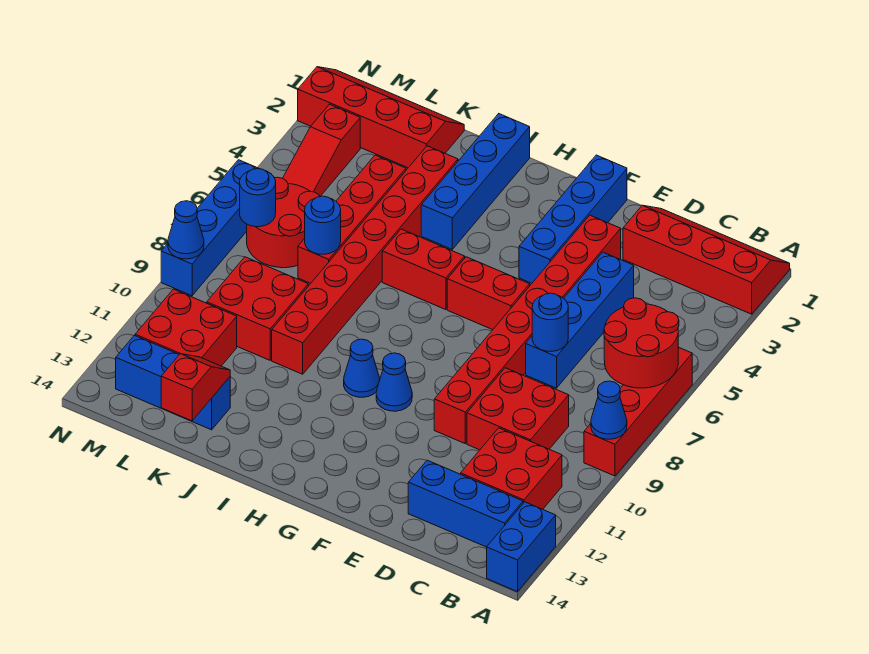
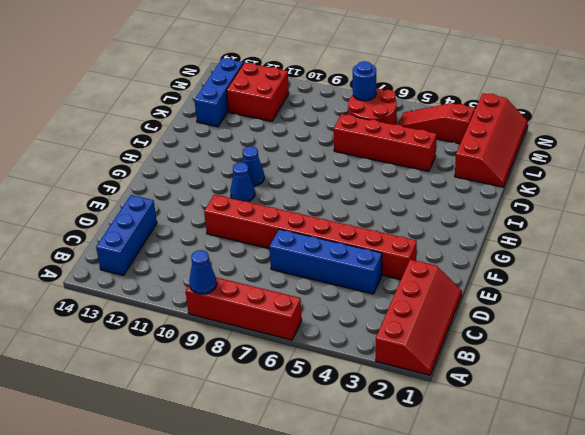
none -> blue 1x2 brick [487,502,556,592]
none -> red 2x2 brick [461,428,562,509]
none -> red 2x2 brick [467,368,569,450]
none -> blue 1x4 brick [519,155,627,283]

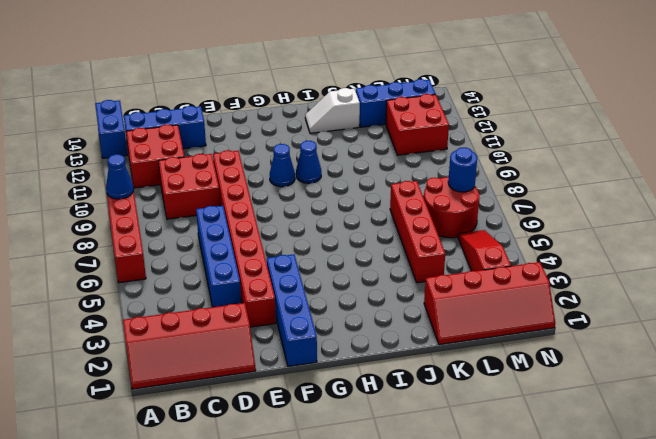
white 1x2 slope [305,88,360,133] -> none
none -> red 1x2 brick [447,257,530,330]
none -> red 1x2 brick [382,229,465,310]
none -> blue 1x4 brick [421,114,530,249]
none -> red 1x8 brick [272,146,458,374]

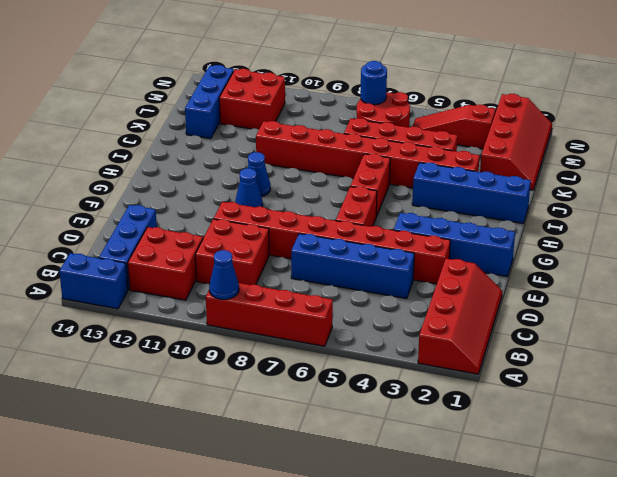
none -> red 2x2 brick [207,257,308,360]
none -> blue 1x4 brick [161,160,259,296]
none -> red 2x2 round brick [604,298,679,388]
none -> blue 1x1 round brick [532,293,568,351]

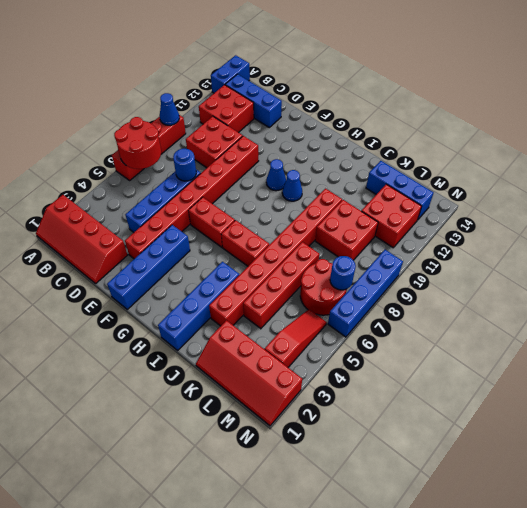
none -> blue 1x1 round brick [305,196,341,254]
none -> red 1x2 slope [161,354,230,421]
none -> blue 1x1 cone [168,201,204,259]

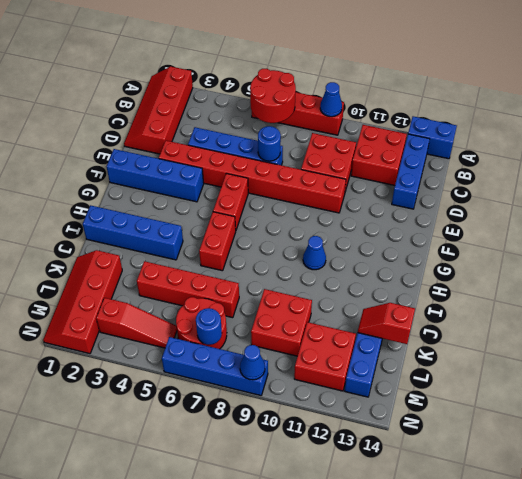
none -> blue 1x1 cone [376,353,412,411]
none -> red 1x8 brick [272,146,458,374]
none -> blue 1x1 round brick [305,196,341,254]

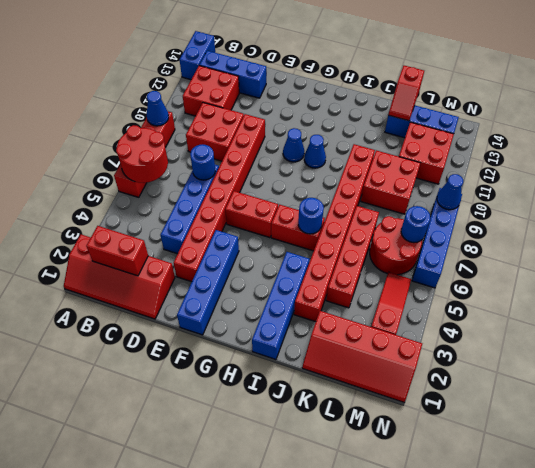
red 1x2 brick [86,226,148,276] -> none
blue 1x1 round brick [298,198,324,234] -> blue 1x1 round brick moved to [305,196,341,254]

